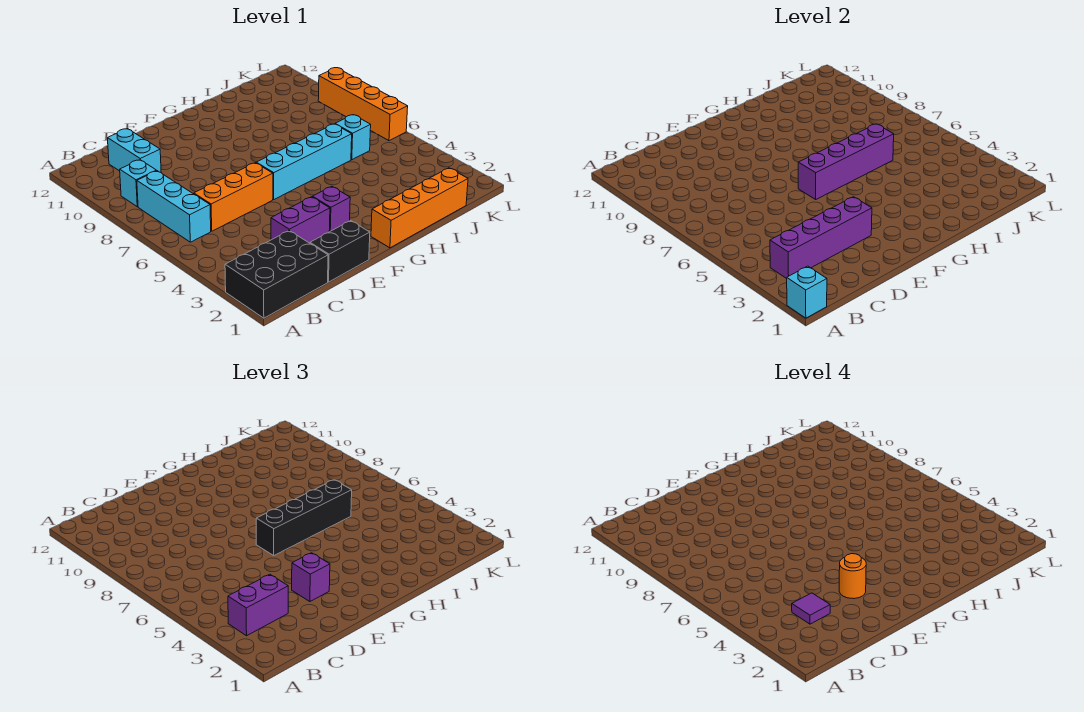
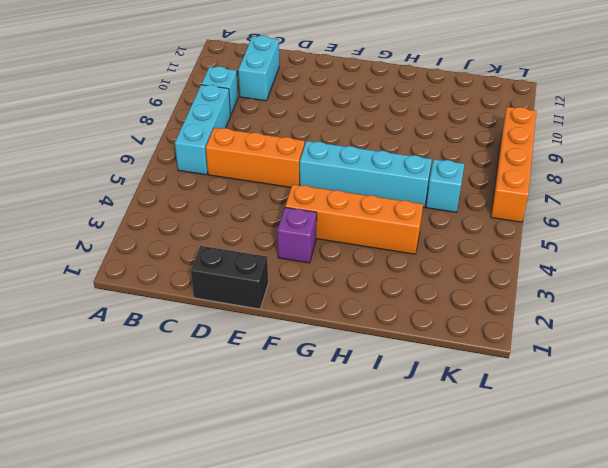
orange 1x4 brick [285,184,423,254] -> orange 1x4 brick moved to [371,168,468,248]
none -> black 2x3 brick [225,231,328,318]
none -> purple 1x2 brick [271,197,330,243]
none -> cyan 1x1 brick [787,266,827,318]

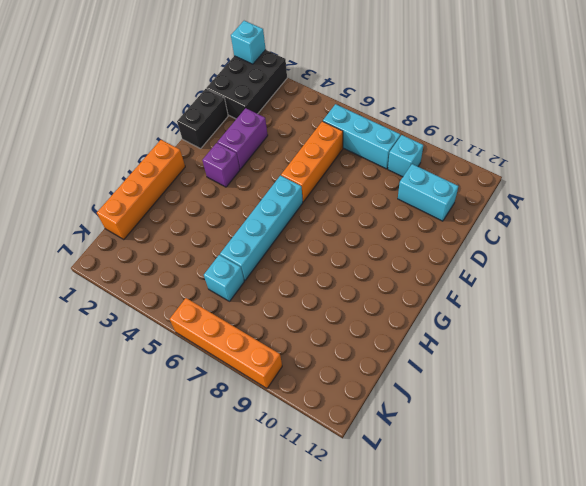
none -> purple 1x4 brick [770,197,872,279]
none -> purple 1x4 brick [798,124,894,199]
none -> purple 1x2 brick [228,574,288,636]

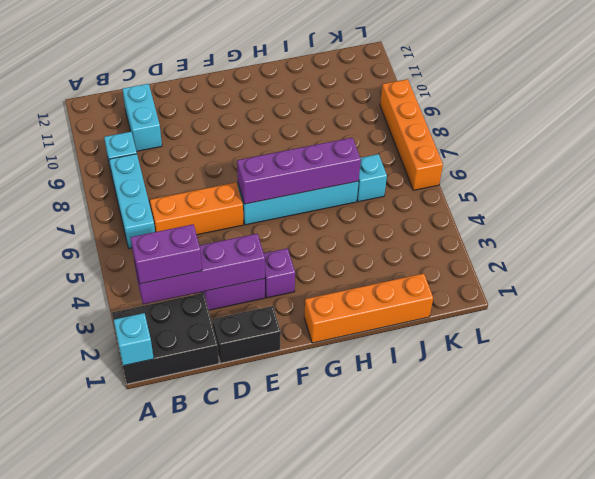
none -> purple 1x1 brick [292,553,330,602]
none -> black 1x4 brick [256,480,352,555]
none -> purple 1x1 tile [792,593,830,624]

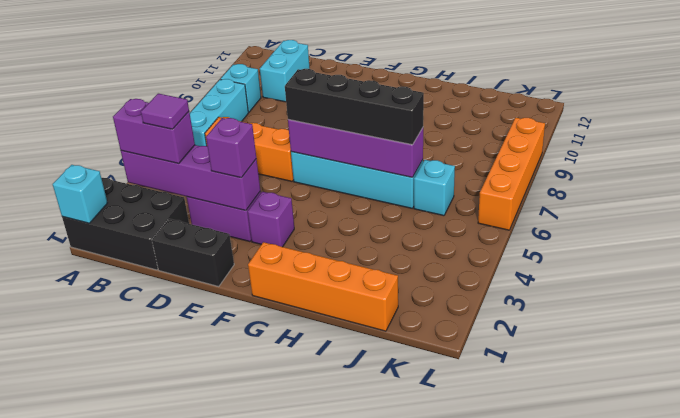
none -> orange 1x1 round brick [839,554,866,599]

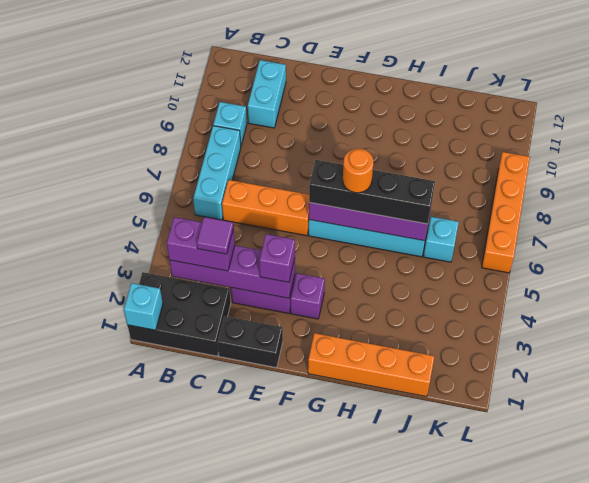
orange 1x1 round brick [343,149,373,193] -> orange 1x1 round brick moved to [839,554,866,599]

